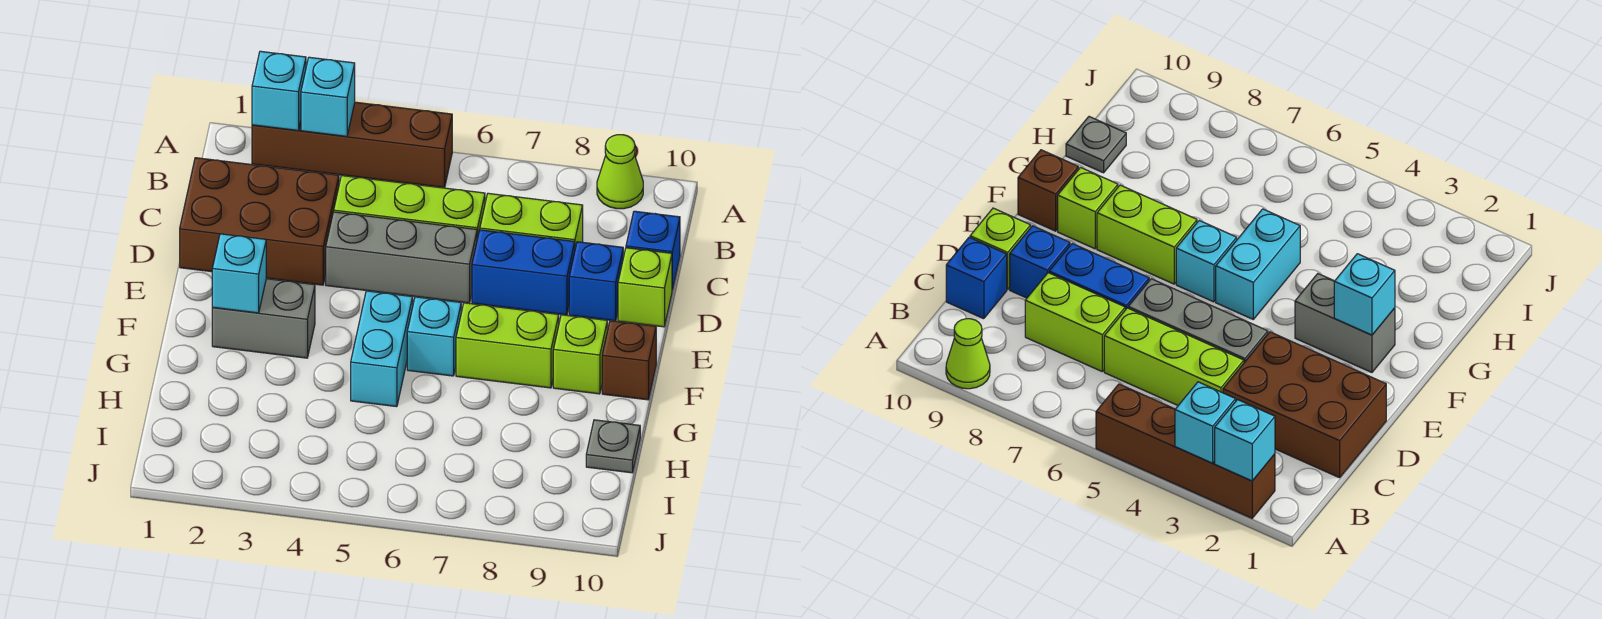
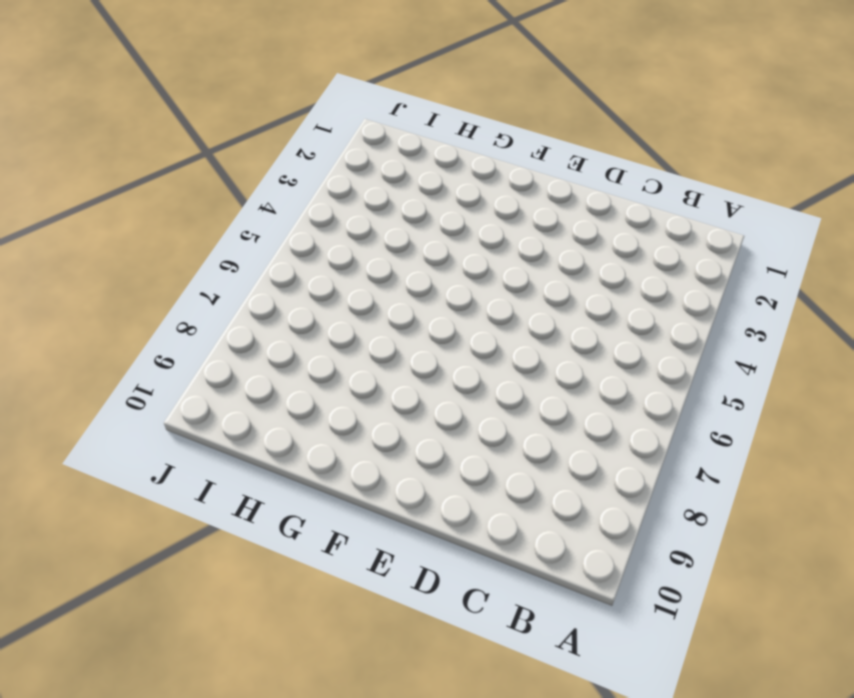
none -> brown 1x4 brick [252,102,452,188]
none -> lime 1x1 cone [597,135,643,209]
none -> brown 2x3 brick [180,158,339,285]

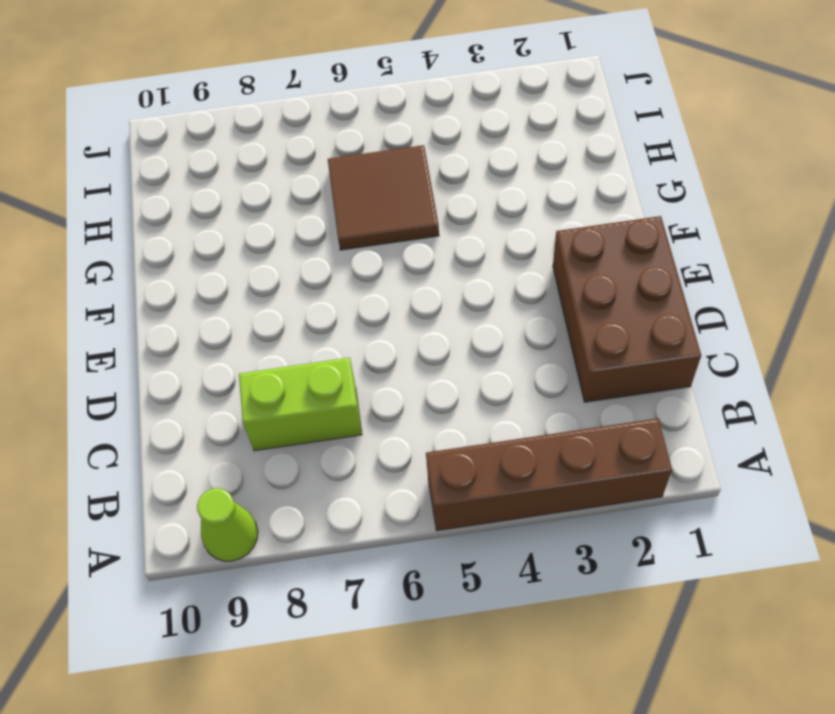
brown 2x3 brick [553,216,701,402] -> brown 2x3 brick turned to [180,158,339,285]
brown 2x2 tile [328,145,439,250] -> cyan 1x2 brick [351,291,413,407]
none -> lime 1x3 brick [334,176,485,239]
none -> blue 1x1 brick [626,211,680,290]
none -> grey 1x3 brick [326,212,477,303]

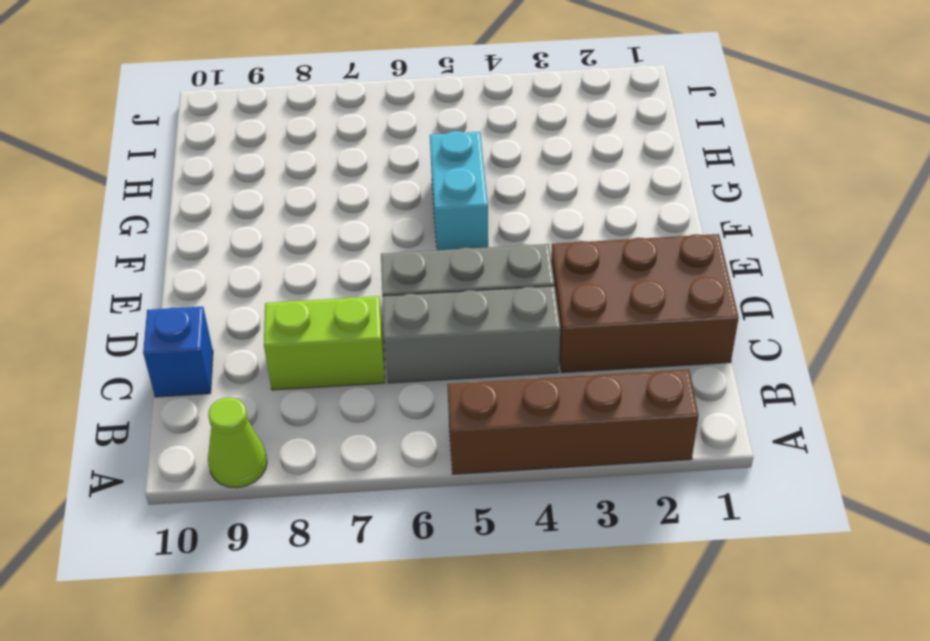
grey 1x3 brick [382,286,560,383] -> lime 1x3 brick [334,176,485,239]
none -> blue 1x2 brick [472,230,575,315]
none -> blue 1x1 brick [569,242,623,321]
none -> lime 1x1 brick [618,248,672,327]

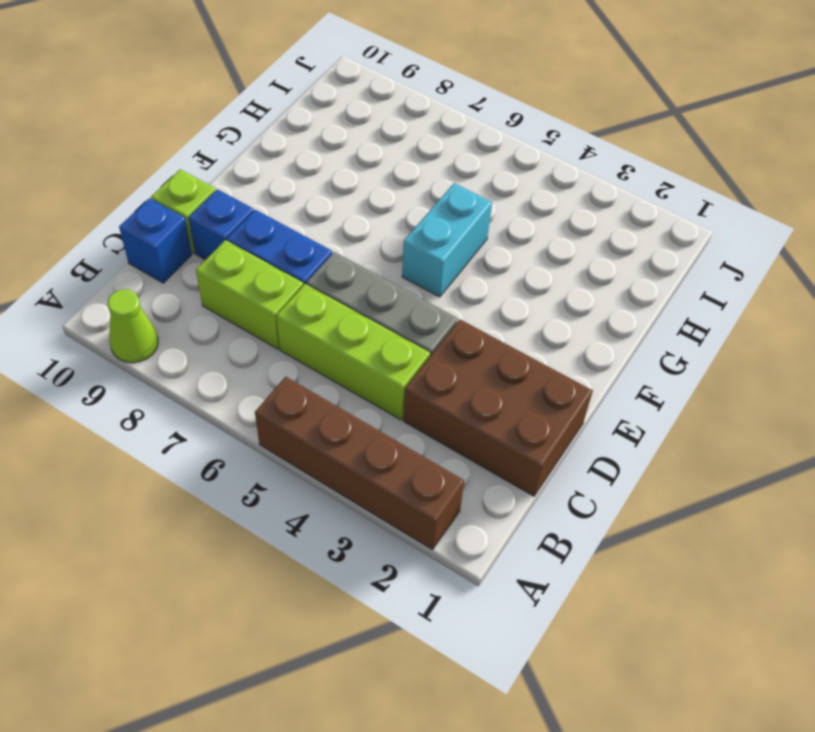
none -> grey 1x2 brick [212,279,315,358]
none -> cyan 1x1 brick [407,297,461,376]
none -> lime 1x2 brick [456,303,559,388]

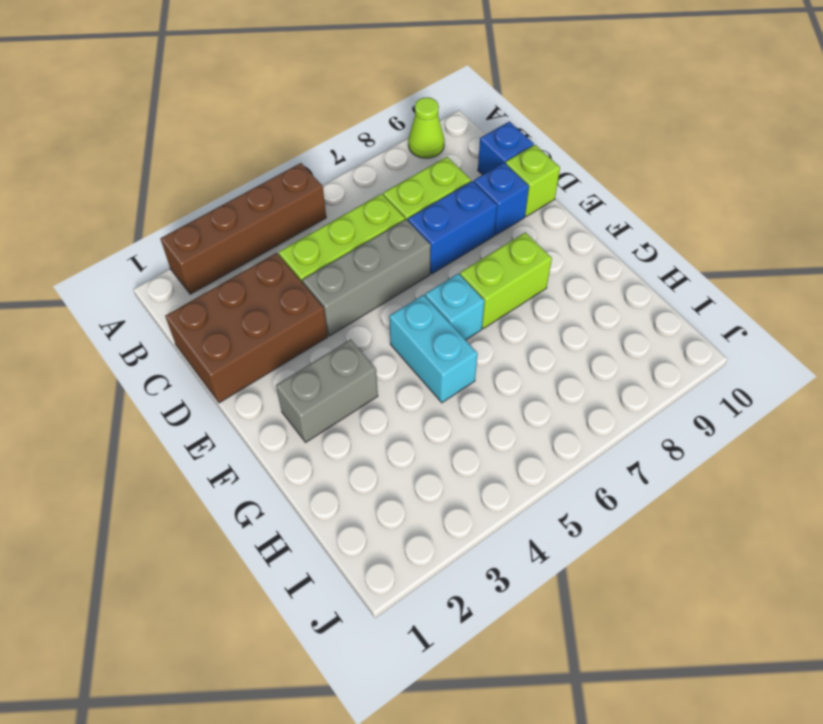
none -> lime 1x1 brick [553,315,607,394]
none -> brown 1x1 brick [602,321,656,400]
none -> grey 1x1 plate [586,420,640,473]

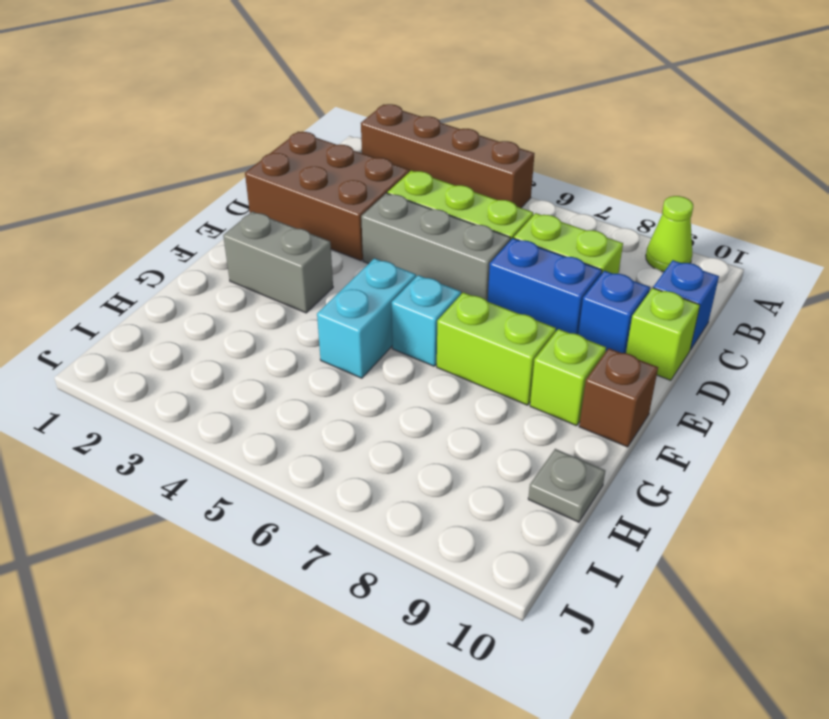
none -> cyan 1x1 brick [252,51,306,130]
none -> cyan 1x1 brick [301,57,355,136]
none -> cyan 1x1 brick [212,234,267,313]

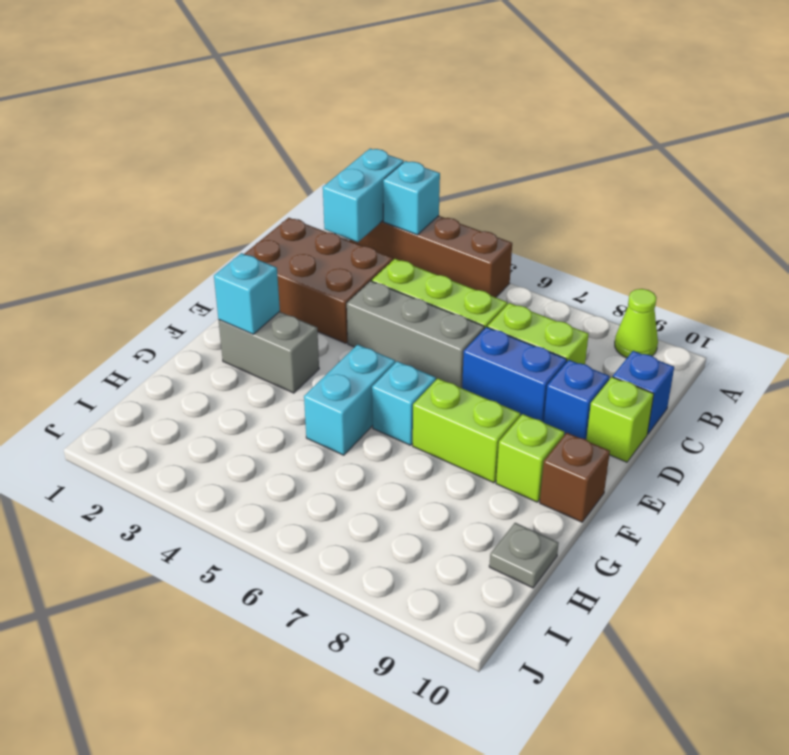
cyan 1x2 brick [323,149,404,242] -> cyan 1x1 brick [252,51,306,130]

